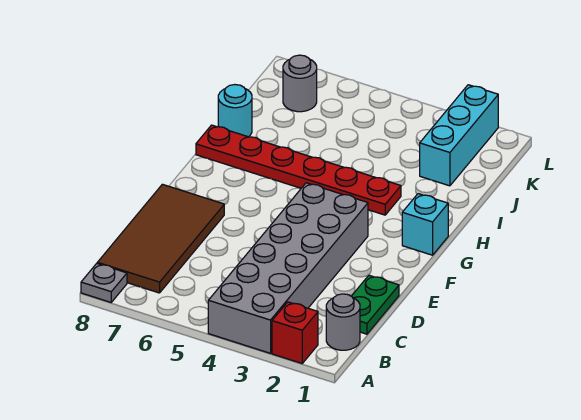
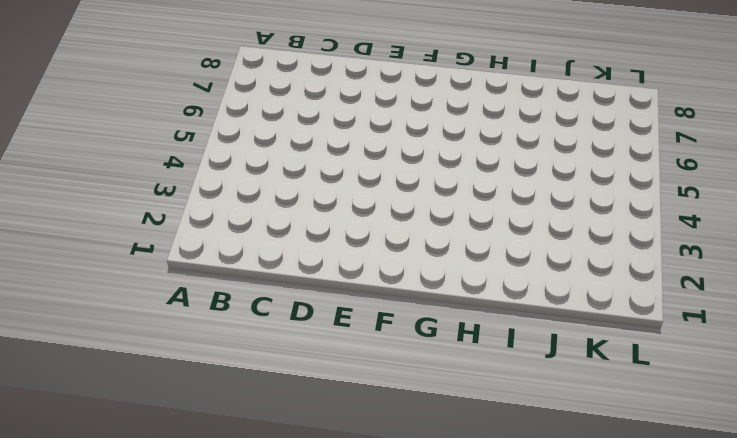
none -> red 1x1 brick [272,302,318,363]
none -> grey 2x6 brick [208,183,368,353]

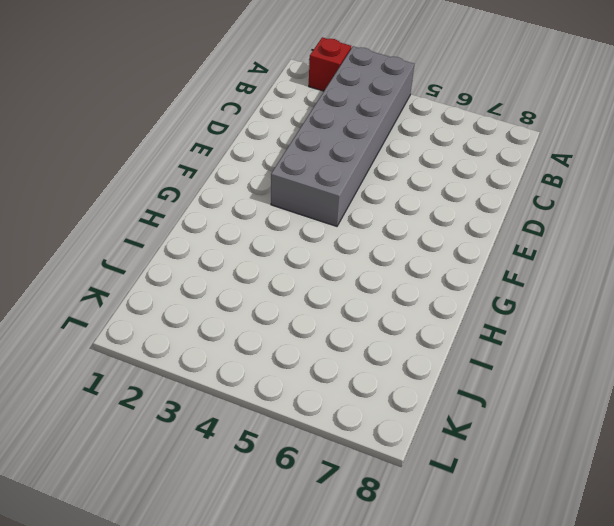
none -> grey 1x1 plate [81,264,127,302]
none -> grey 1x1 round brick [326,294,360,350]

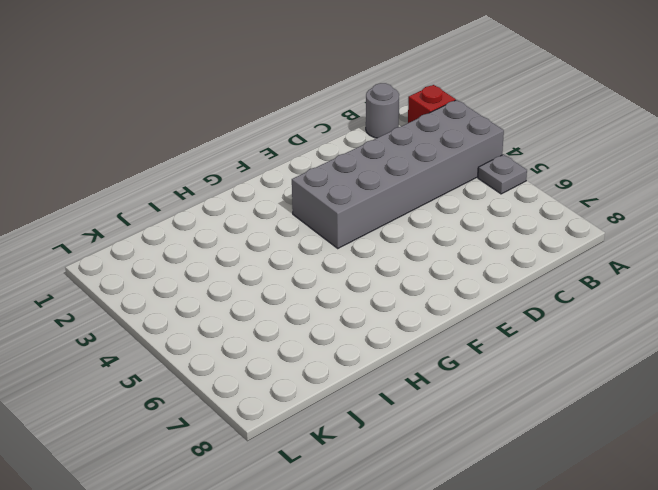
grey 1x1 plate [478,154,527,194] -> grey 1x1 plate moved to [81,264,127,302]
none -> brown 2x4 tile [97,184,224,293]
none -> green 1x2 plate [352,275,399,334]

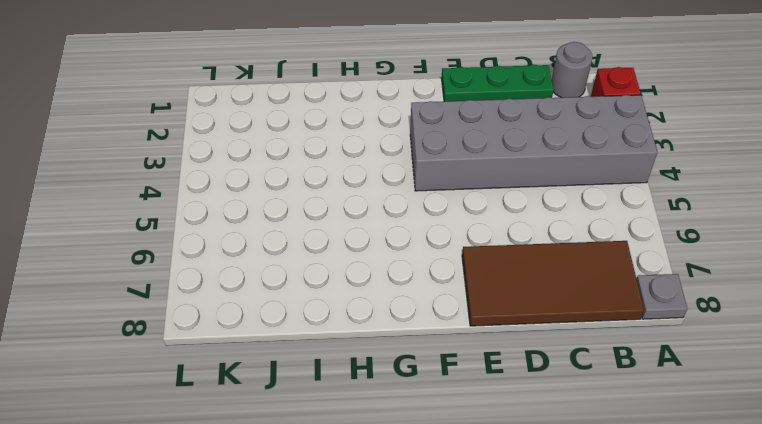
green 1x3 plate [441,65,554,101] -> green 1x2 plate [352,275,399,334]
none -> cyan 1x1 brick [402,194,448,255]
none -> red 1x6 plate [196,125,401,215]

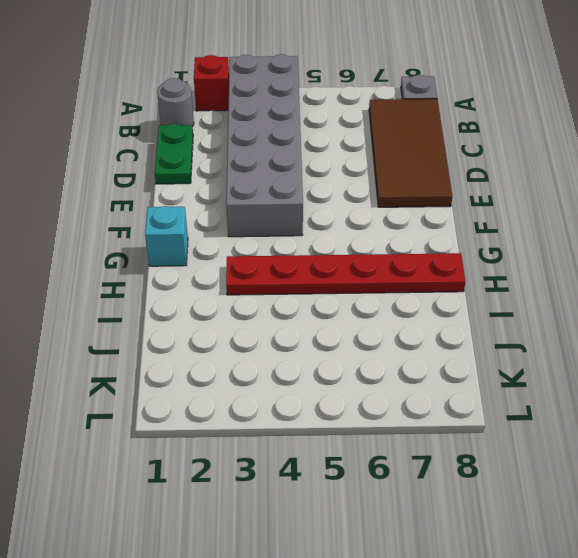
none -> cyan 1x1 round brick [218,85,252,137]
none -> cyan 1x3 brick [420,85,498,186]

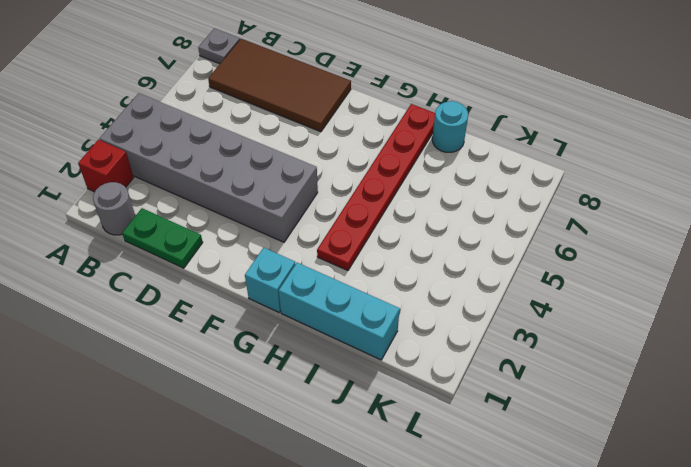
cyan 1x3 brick [279,263,400,360] -> cyan 1x3 brick moved to [420,85,498,186]
none -> grey 1x1 round brick [283,55,317,112]

